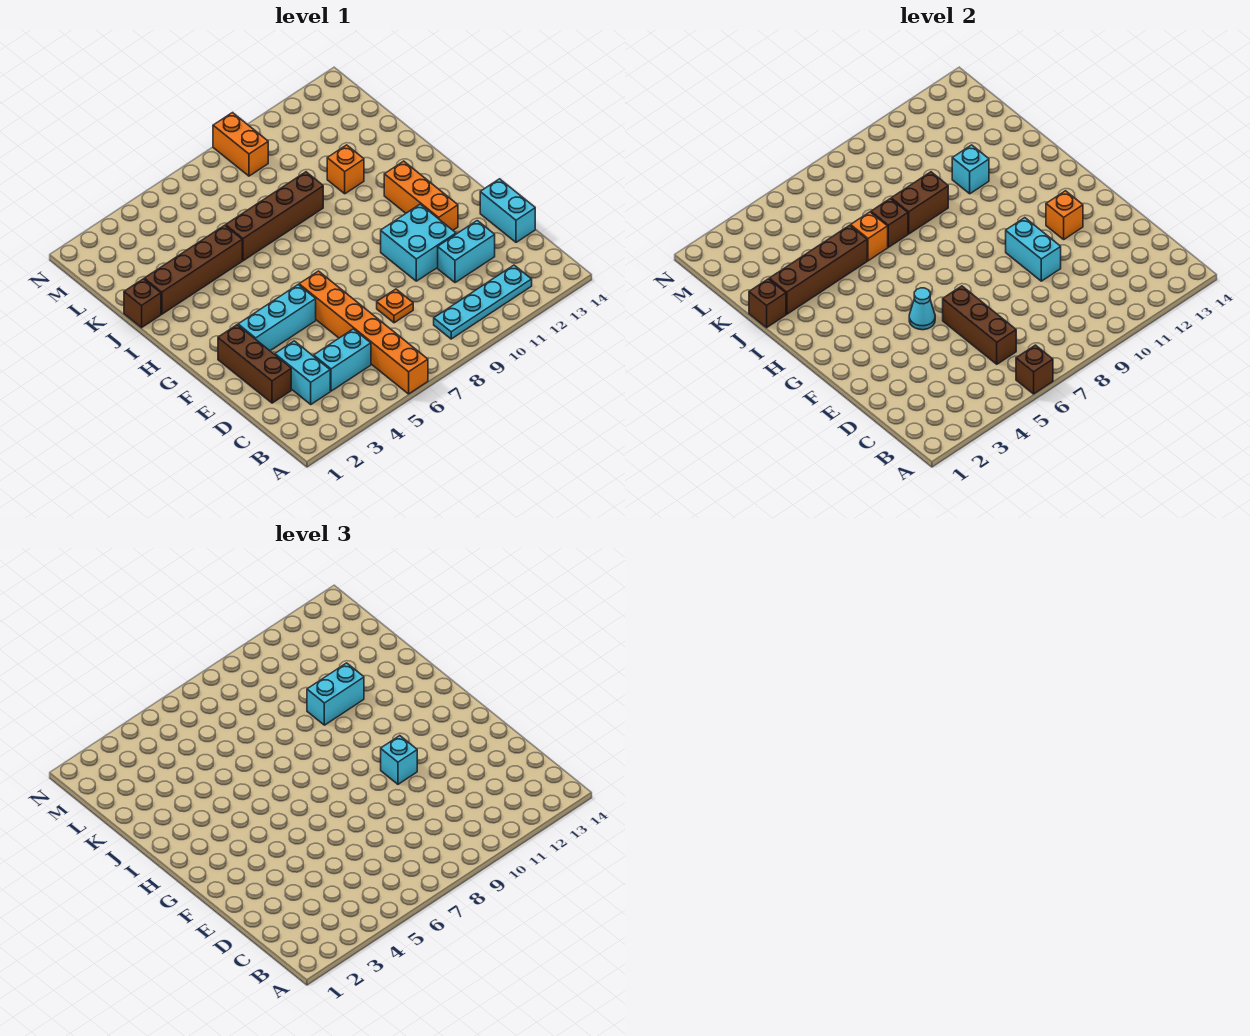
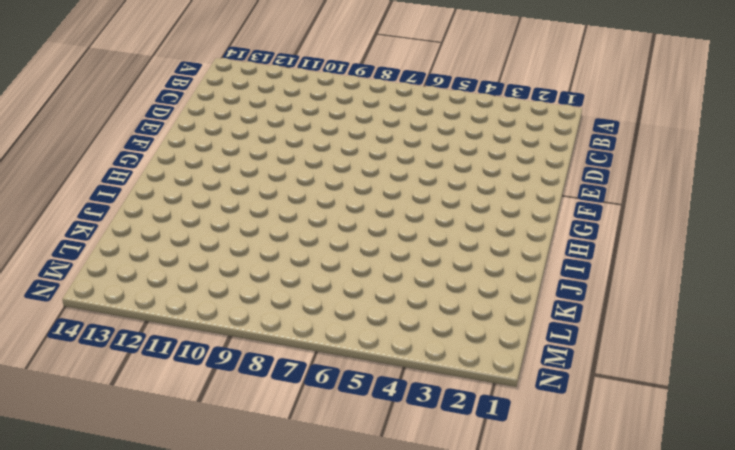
none -> orange 1x6 brick [299,271,428,394]
none -> cyan 1x4 plate [434,265,532,339]
none -> cyan 1x2 brick [275,341,330,404]

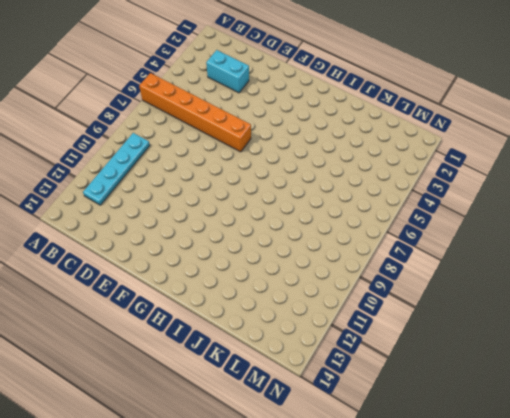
none -> cyan 1x2 brick [314,329,371,391]
none -> brown 1x3 brick [218,325,291,403]
none -> orange 1x1 plate [377,289,413,323]

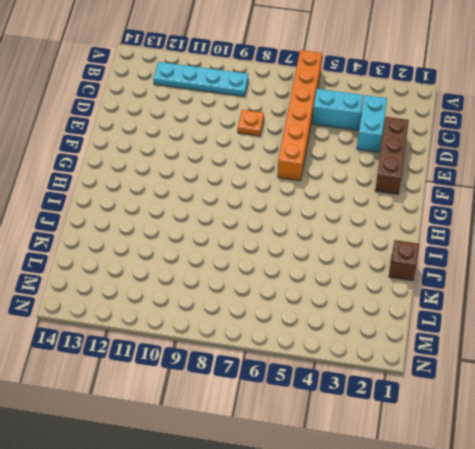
none -> cyan 1x2 brick [438,221,495,283]
none -> cyan 1x2 brick [480,179,535,242]
none -> cyan 2x2 brick [381,204,456,281]

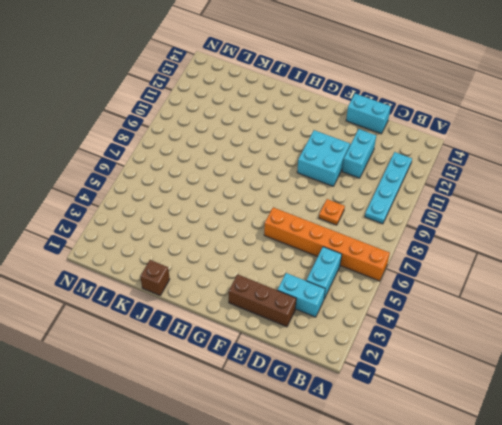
none -> cyan 1x3 brick [238,285,316,351]
none -> orange 1x3 brick [384,161,458,230]
none -> brown 1x4 brick [144,225,242,314]

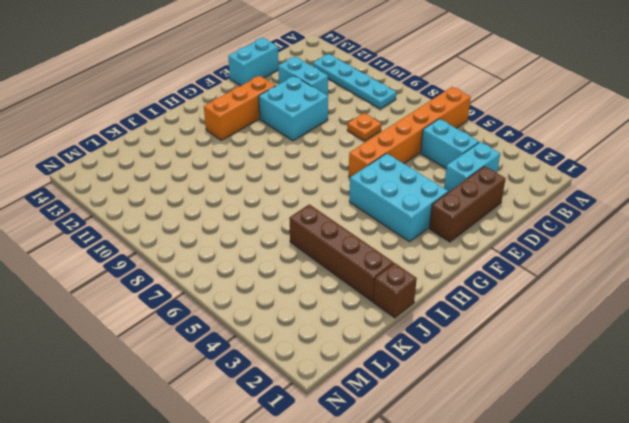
cyan 2x3 brick [349,153,448,242] -> cyan 1x3 brick [238,285,316,351]
none -> brown 1x4 brick [226,172,323,261]
none -> orange 1x1 brick [327,145,364,194]
none -> orange 1x2 brick [213,113,268,176]

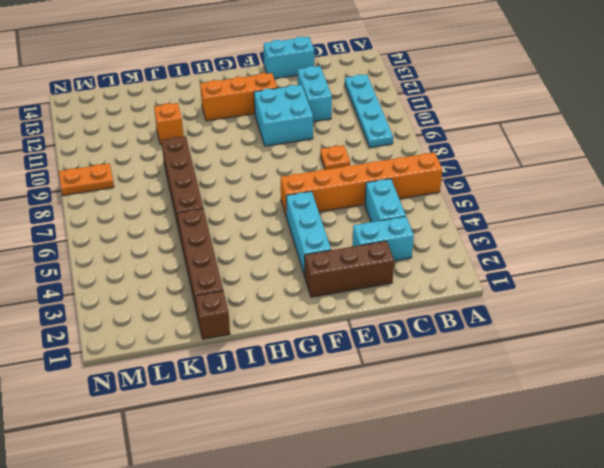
orange 1x2 plate [59,163,114,195] -> orange 1x2 brick [213,113,268,176]
none -> brown 1x1 brick [1016,345,1053,394]
none -> brown 1x3 brick [943,286,1016,364]
none -> cyan 1x2 brick [1006,218,1061,281]

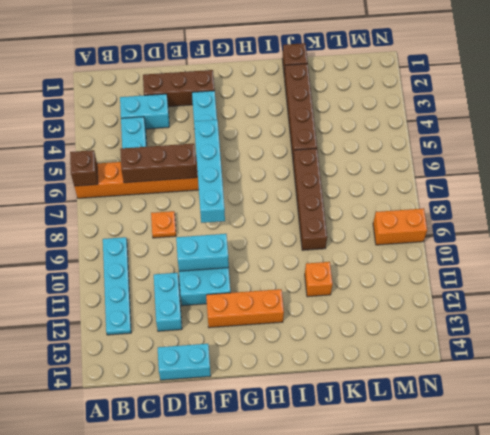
cyan 1x4 brick [194,120,225,223] -> cyan 1x1 cone [909,288,935,330]
none -> orange 1x1 brick [1046,191,1083,239]
none -> brown 1x1 brick [749,279,786,328]
none -> brown 1x4 brick [769,225,867,314]

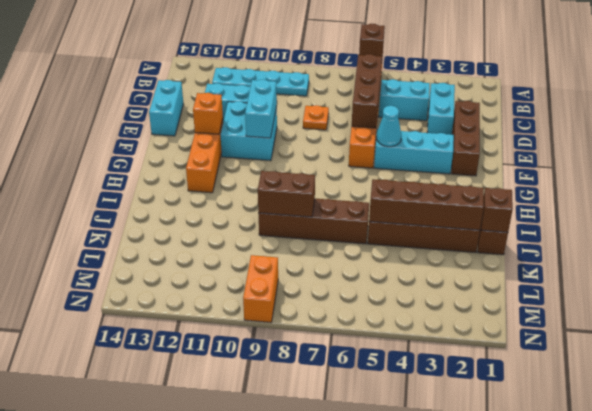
none -> orange 1x1 brick [327,145,364,194]
none -> orange 1x1 brick [851,212,888,261]
none -> brown 1x1 brick [871,199,908,247]

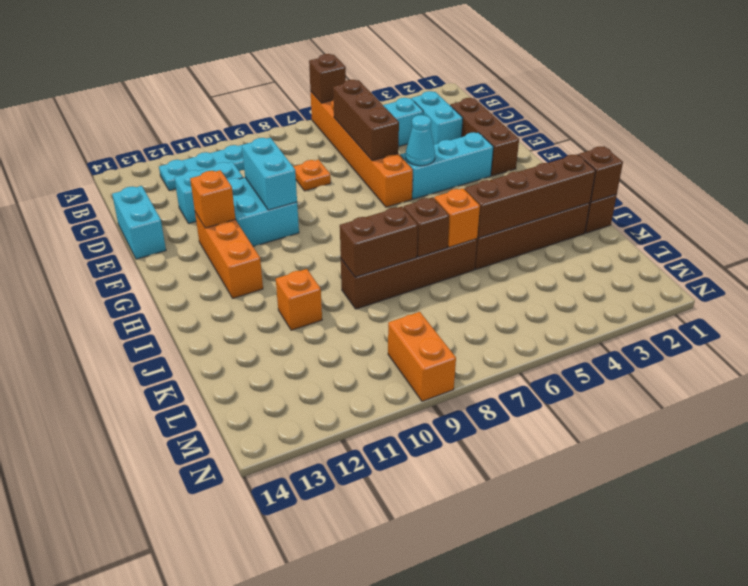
none -> cyan 1x1 brick [952,145,989,194]
none -> cyan 1x1 brick [381,736,417,784]
none -> cyan 1x2 brick [307,663,364,725]

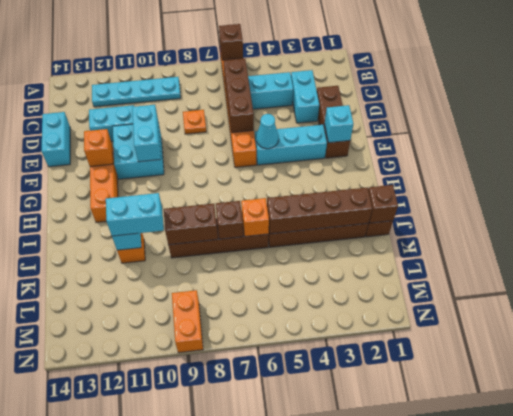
cyan 1x1 brick [324,105,353,143] -> cyan 1x1 brick moved to [381,736,417,784]

